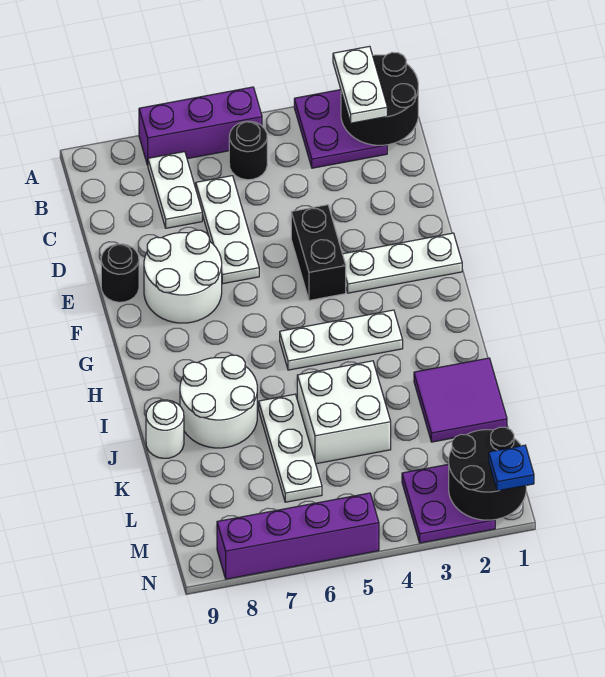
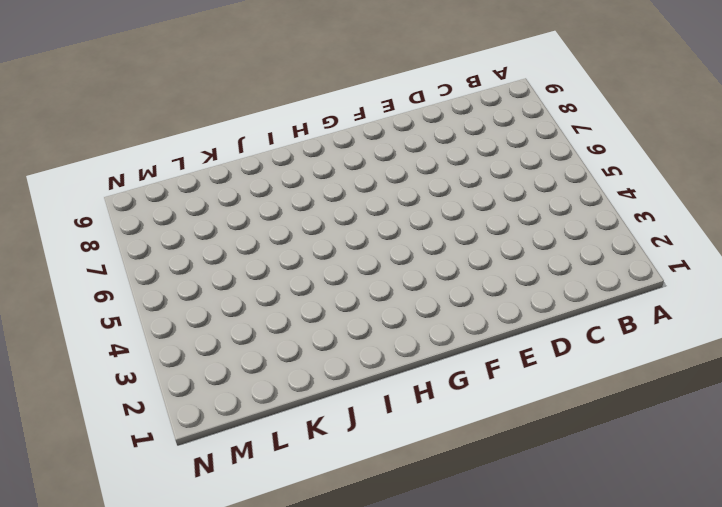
none -> purple 2x2 plate [294,90,387,168]
none -> purple 1x3 brick [139,87,262,165]
none -> black 1x1 round brick [229,121,267,180]

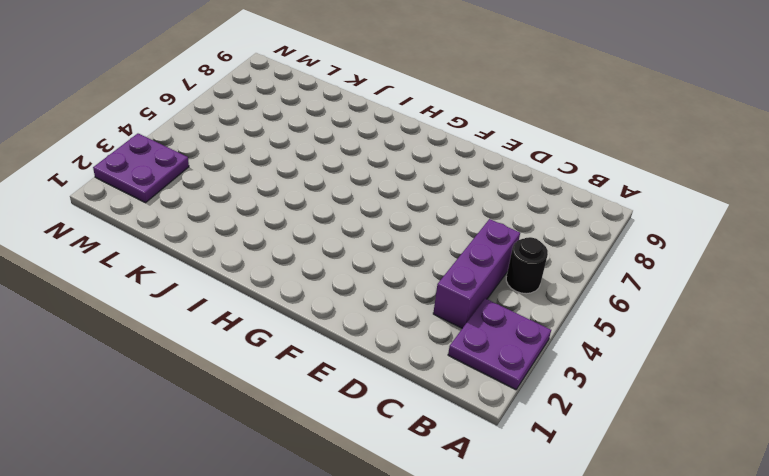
purple 1x3 brick [433,219,520,328] -> purple 1x3 brick moved to [139,87,262,165]
none -> white 1x2 plate [148,152,202,228]
none -> white 1x3 plate [196,176,259,284]
none -> black 1x2 brick [291,205,346,300]

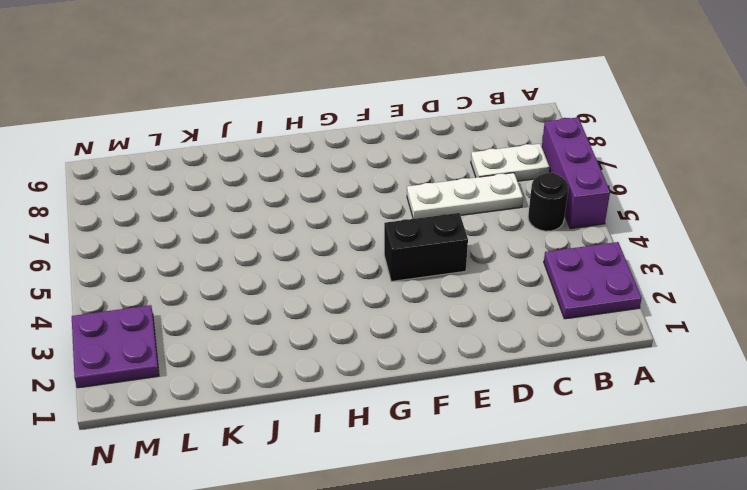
none -> white 2x2 round brick [144,230,222,323]
none -> black 1x1 round brick [101,244,139,302]
none -> white 1x3 plate [343,233,462,293]

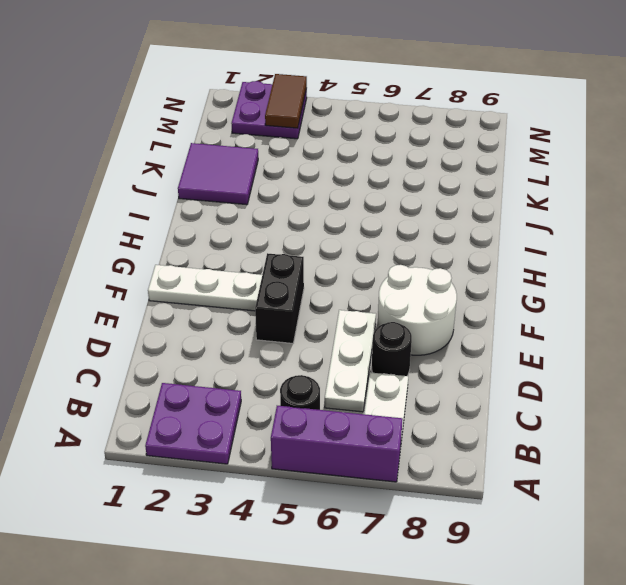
black 1x1 round brick [372,322,412,376] -> black 1x1 round brick moved to [101,244,139,302]
brown 1x2 tile [265,74,307,128] -> none
none -> white 1x3 plate [280,310,403,370]
none -> white 2x2 round brick [180,355,257,448]
none -> white 2x2 brick [297,361,391,464]

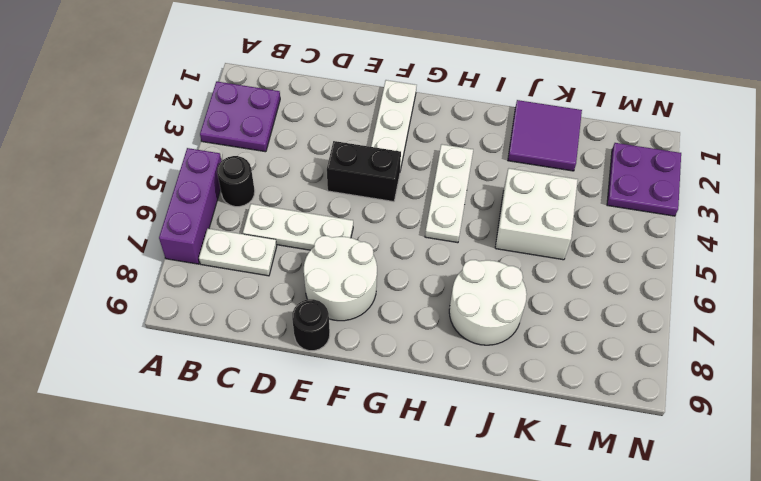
none -> white 1x3 plate [259,394,322,502]
none -> white 1x1 round brick [146,400,184,458]
none -> purple 1x4 brick [217,493,379,579]

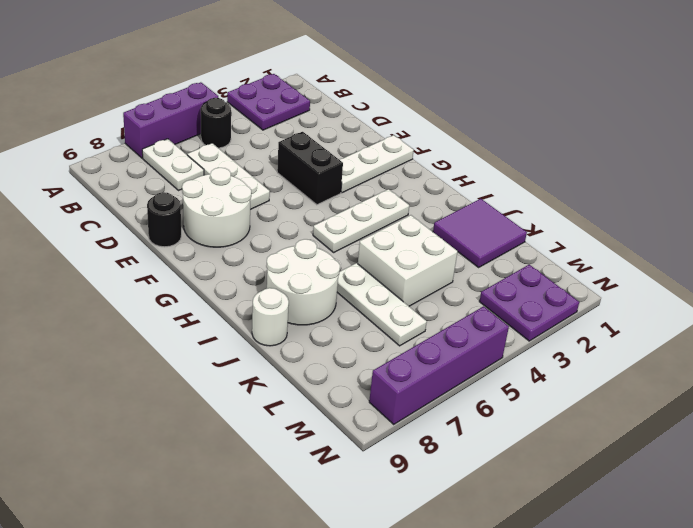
none -> black 2x2 round brick [341,52,418,145]
none -> black 2x2 round brick [449,427,526,520]
none -> white 1x2 plate [333,46,387,123]

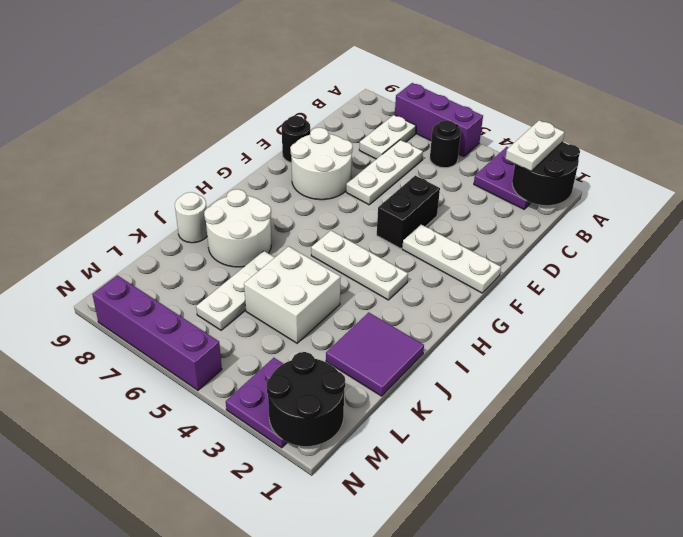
none -> blue 1x1 plate [489,445,534,491]

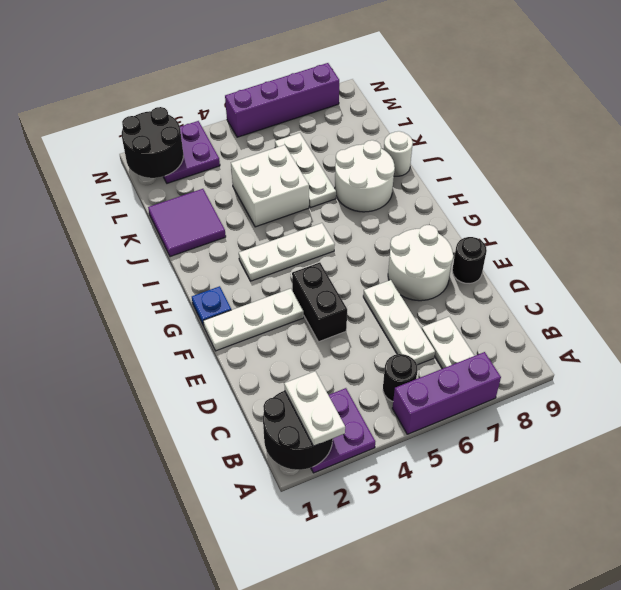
blue 1x1 plate [192,286,231,326] -> blue 1x1 plate moved to [489,445,534,491]

